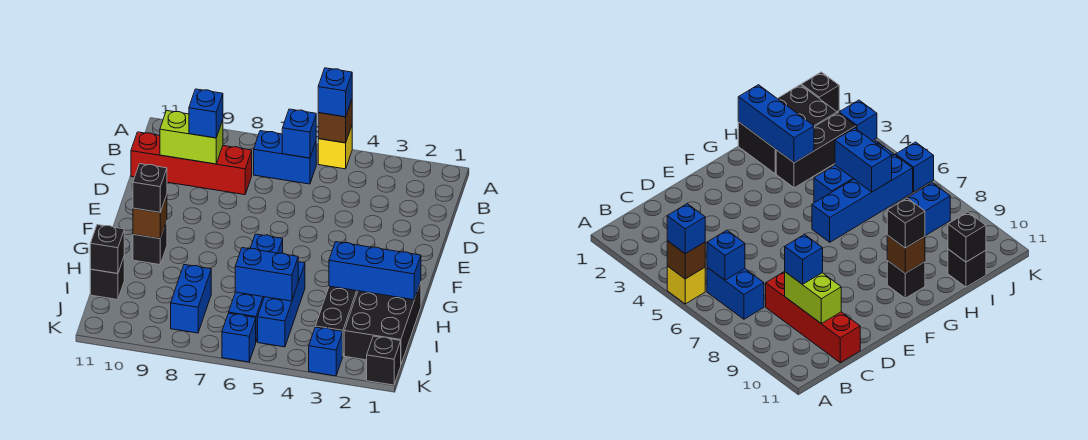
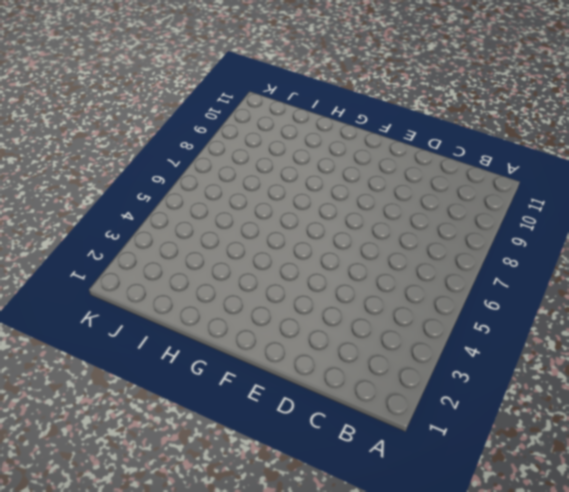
none -> yellow 1x1 brick [318,126,352,169]
none -> blue 1x2 brick [254,131,316,184]
none -> red 1x4 brick [131,132,252,195]

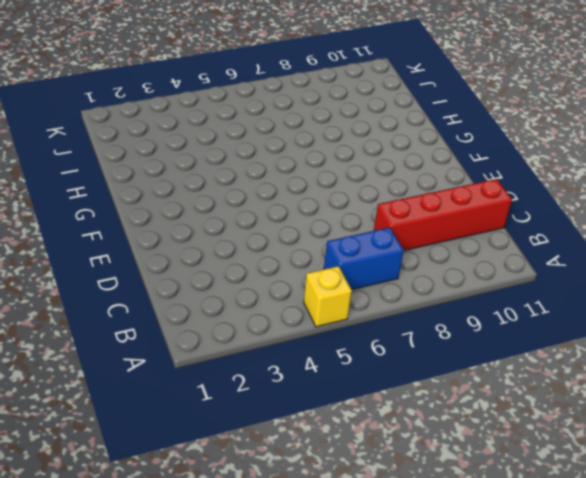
none -> blue 1x4 brick [229,234,283,341]
none -> black 1x1 brick [133,221,167,265]
none -> black 2x3 brick [344,282,421,364]

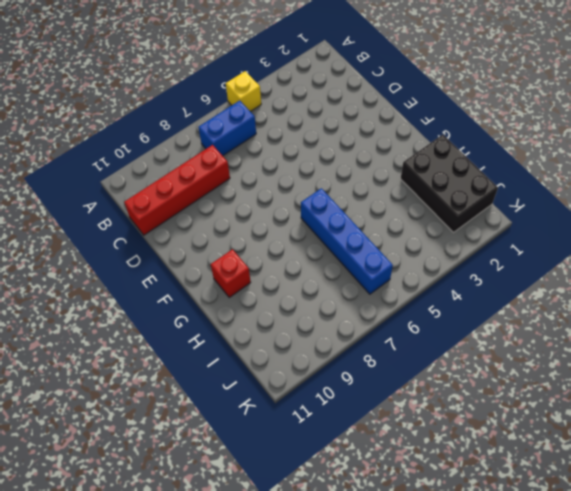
red 1x1 brick [211,249,251,297] -> black 1x1 brick [133,221,167,265]
none -> black 1x3 brick [315,286,358,355]
none -> blue 1x3 brick [258,262,305,347]
none -> blue 1x2 brick [171,265,211,333]

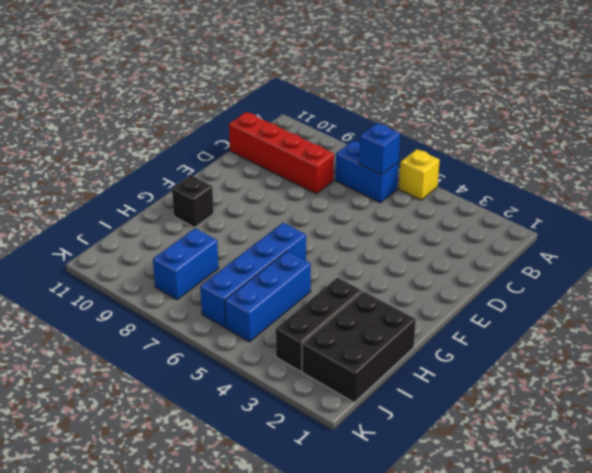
none -> black 1x1 brick [90,258,124,300]
none -> black 1x1 brick [367,336,401,385]
none -> blue 1x1 brick [309,327,343,376]

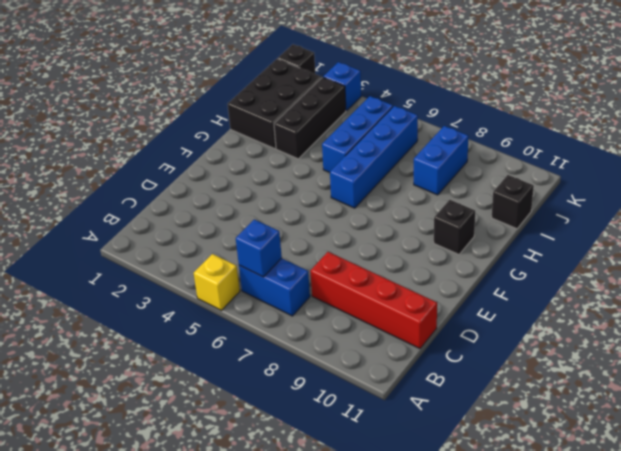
none -> blue 1x1 brick [222,313,256,362]
none -> brown 1x1 brick [318,100,352,143]
none -> lime 1x2 brick [160,111,223,164]

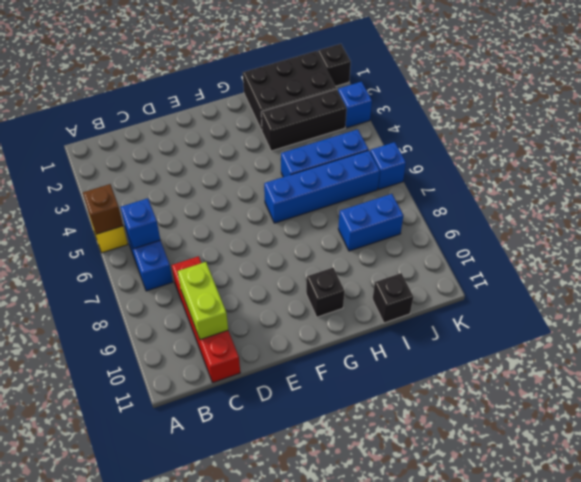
none -> brown 1x1 brick [133,195,167,239]
none -> blue 1x3 brick [329,242,421,300]
none -> blue 1x2 brick [235,248,298,301]

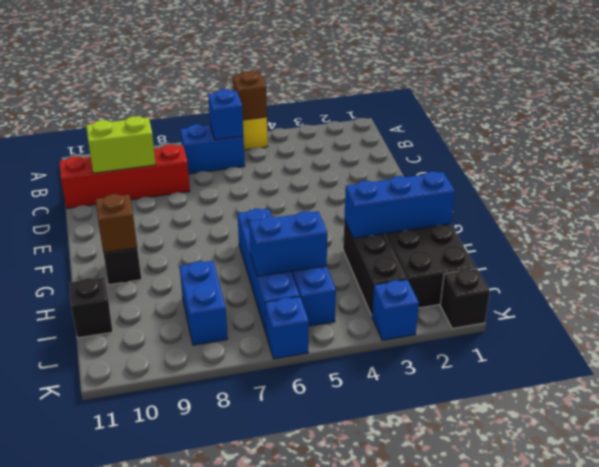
none -> black 1x1 brick [90,225,124,274]
none -> blue 1x1 brick [318,68,352,117]
none -> blue 1x1 brick [189,89,223,138]

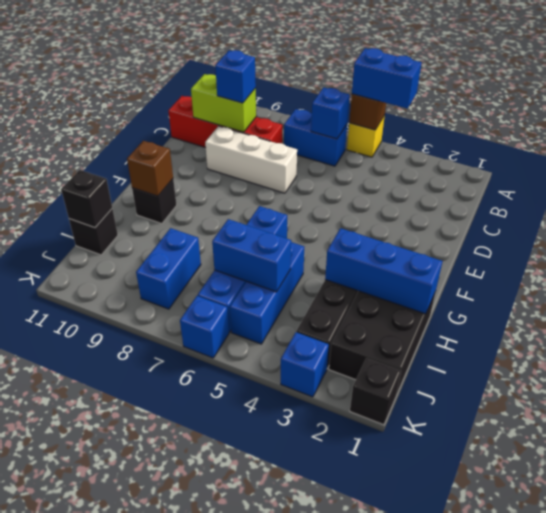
blue 1x2 brick [352,48,422,109] -> blue 1x1 brick [318,68,352,117]
white 1x3 brick [205,126,297,193] -> none
none -> black 1x1 brick [133,164,167,212]

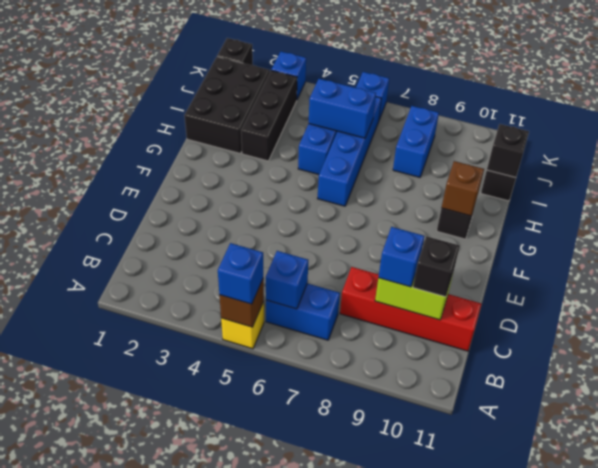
black 1x1 brick [413,236,460,297] -> black 1x1 brick moved to [133,164,167,212]
none -> blue 1x3 brick [329,242,421,300]

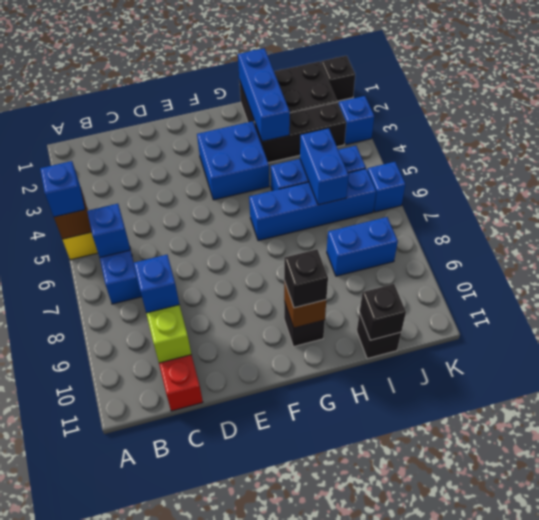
blue 2x2 brick [197,121,269,200] -> none

